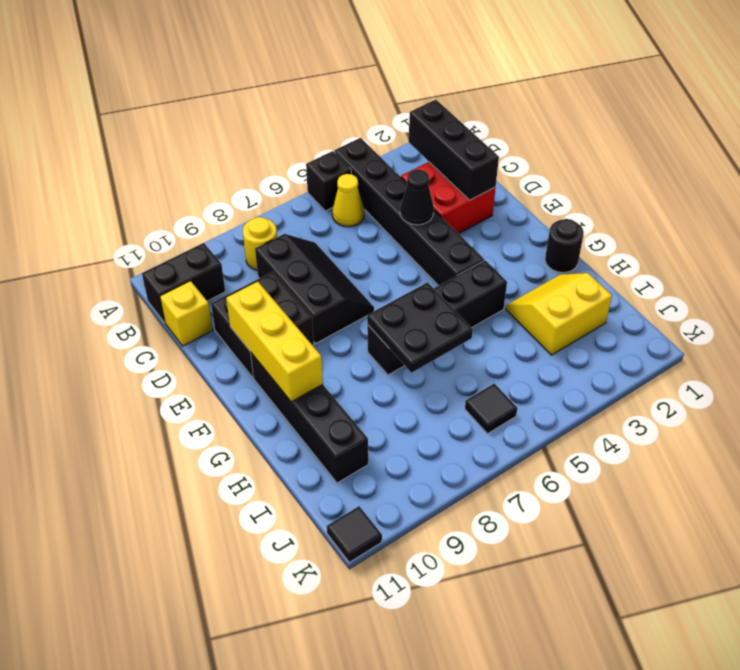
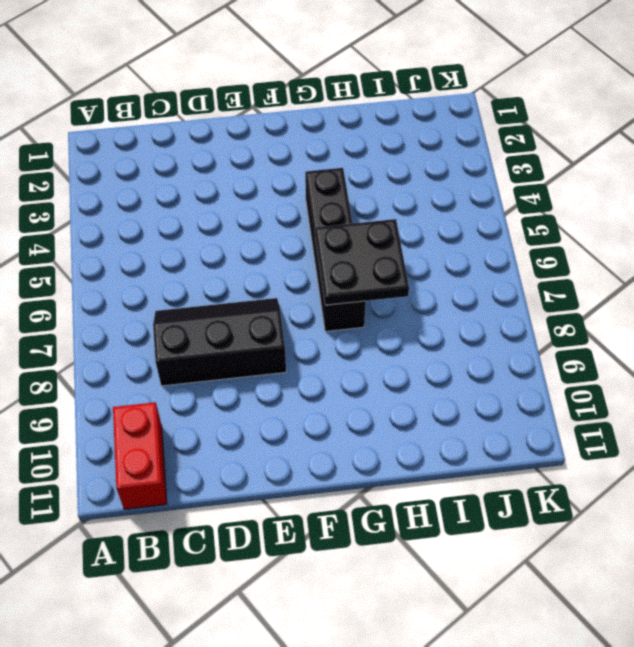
red 1x2 brick [113,402,167,509] -> black 1x2 brick [142,243,225,322]
none -> black 1x6 brick [334,138,484,286]
none -> black 1x1 brick [306,151,351,211]
none -> yellow 1x1 cone [332,174,364,227]

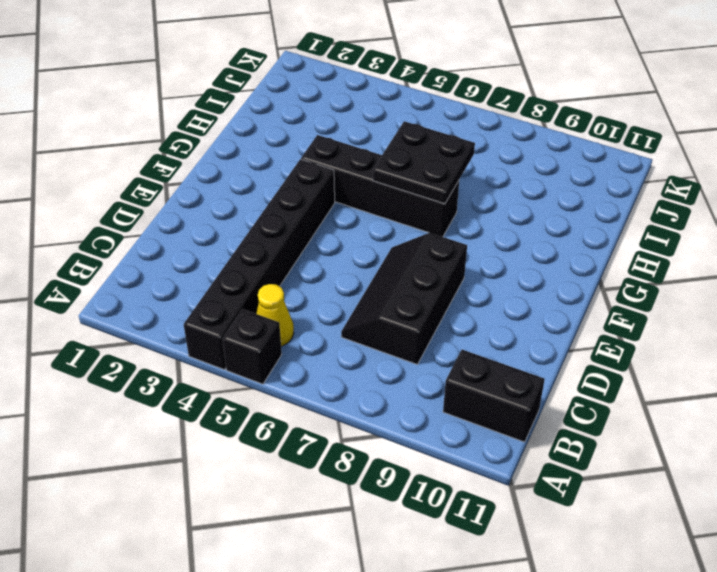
none -> yellow 1x1 round brick [243,217,277,270]
none -> red 2x2 brick [401,162,496,234]
none -> yellow 1x1 brick [160,281,213,346]

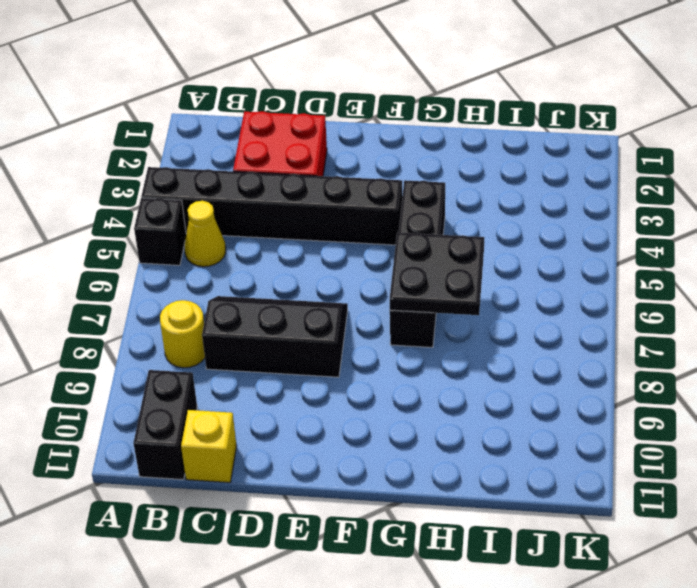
none -> black 2x2 brick [211,272,314,377]
none -> black 1x4 brick [250,352,368,483]
none -> black 1x1 round brick [545,219,584,273]

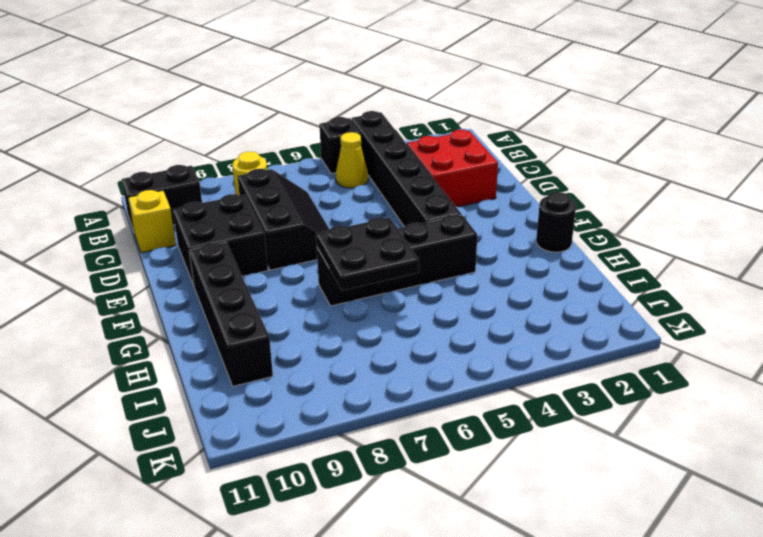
none -> yellow 2x2 slope [506,273,612,355]
none -> black 1x1 tile [465,384,517,434]
none -> black 1x1 tile [327,506,382,562]

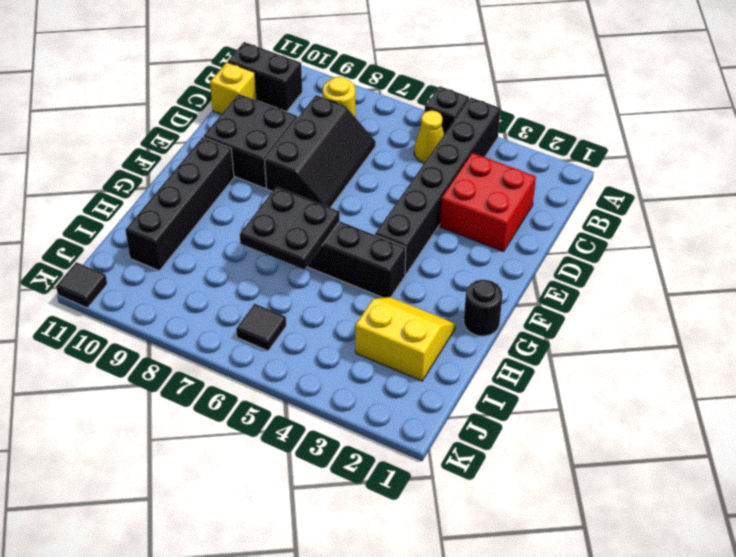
none -> black 1x3 brick [409,100,499,200]
none -> black 1x1 cone [400,169,434,225]
none -> yellow 1x3 brick [226,282,323,402]

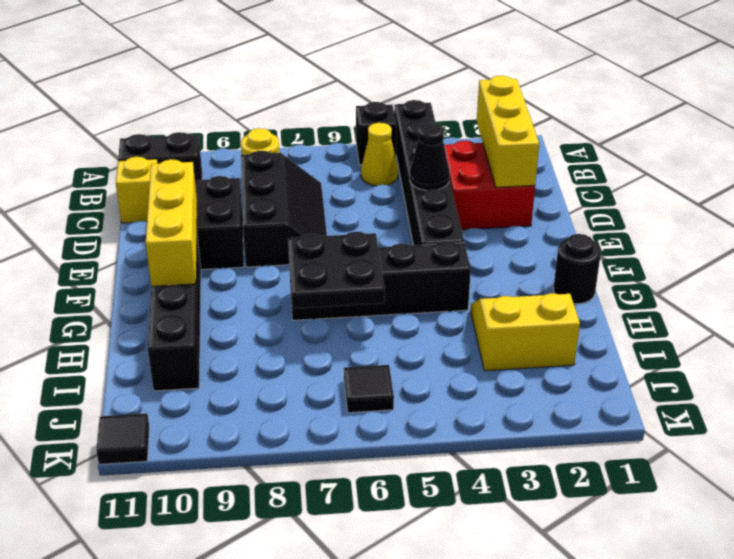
yellow 1x3 brick [477,76,539,187] -> black 1x3 brick [409,100,499,200]

